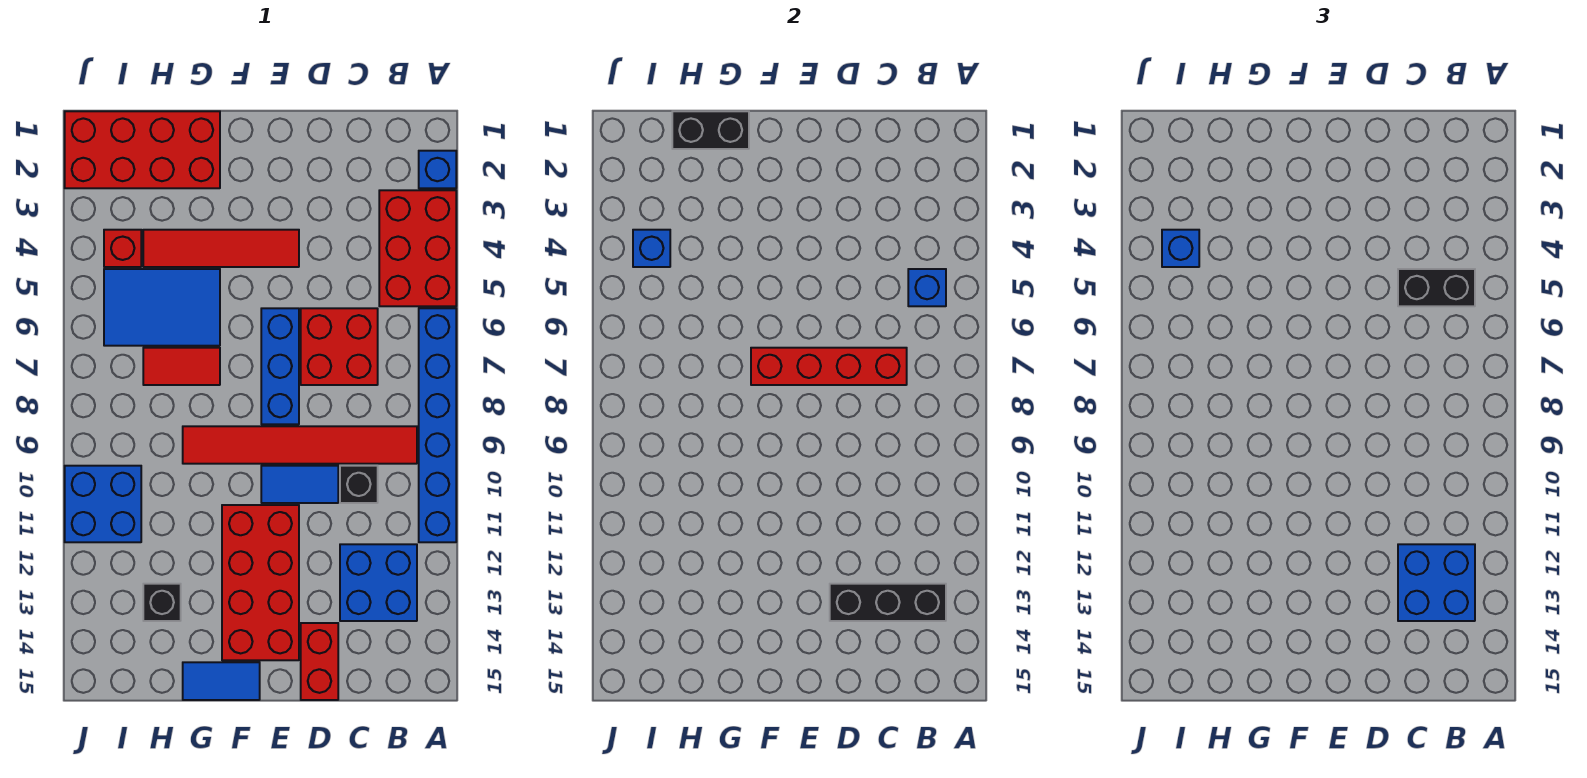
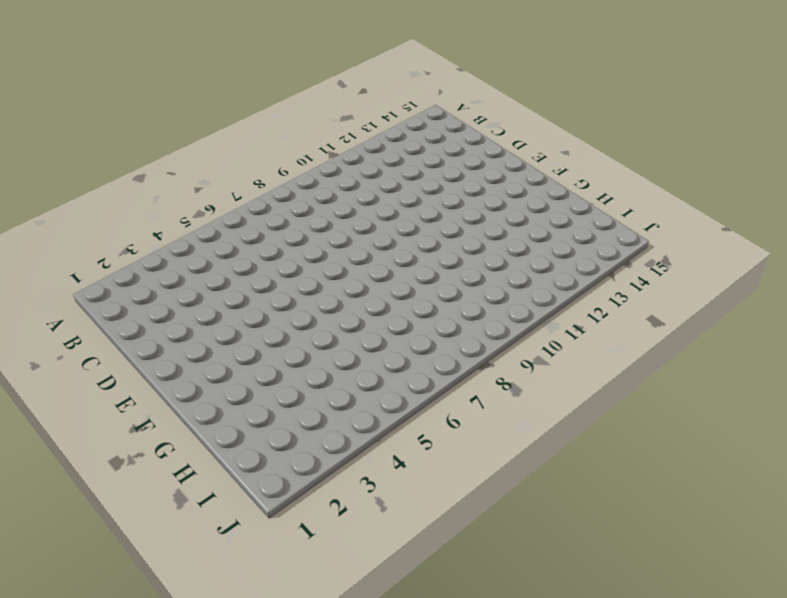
none -> blue 1x1 brick [419,151,456,188]
none -> red 2x3 brick [379,190,456,306]
none -> blue 1x6 brick [419,308,456,542]

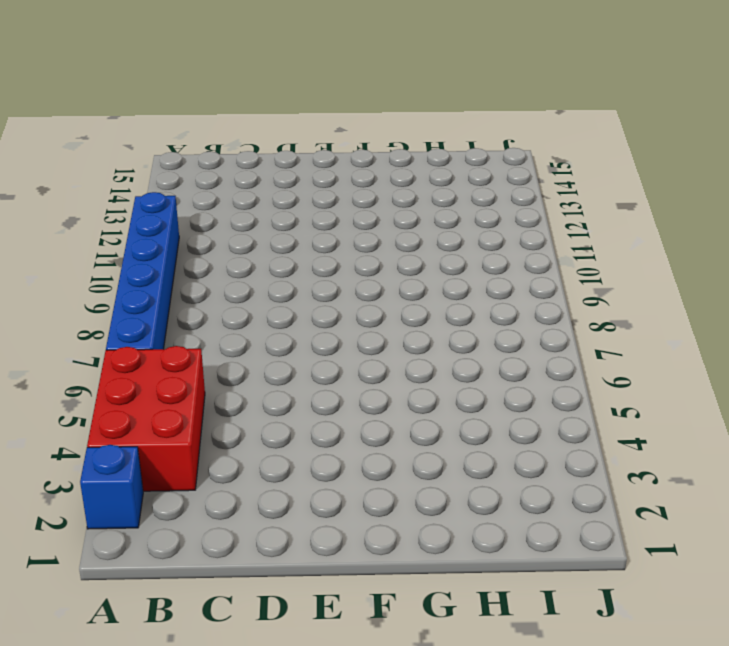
none -> red 1x6 tile [183,426,417,464]
none -> blue 2x2 brick [340,544,417,621]
none -> red 2x2 brick [301,308,378,385]

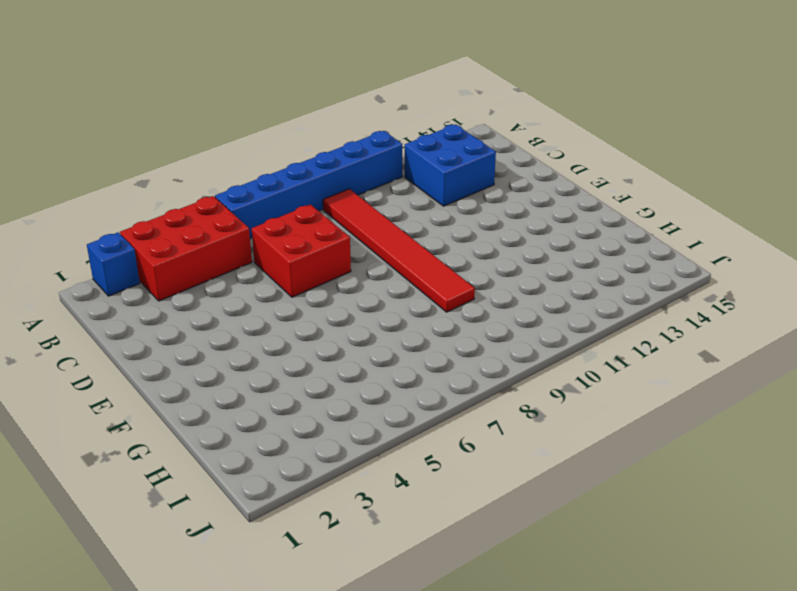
none -> black 1x1 brick [340,466,378,503]
none -> blue 1x2 tile [261,466,338,503]
none -> red 1x2 brick [301,623,338,700]

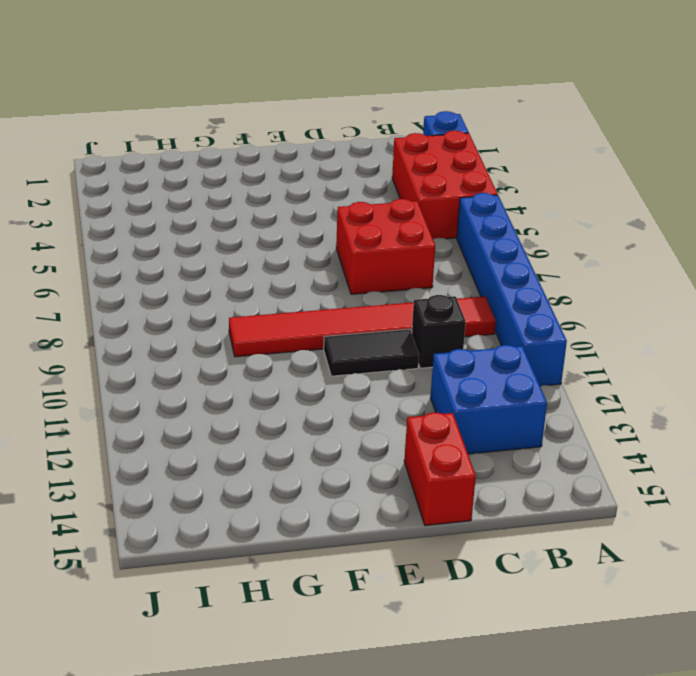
black 1x2 tile [324,329,419,376] -> blue 1x2 tile [261,466,338,503]
none -> red 1x4 tile [143,230,299,267]
none -> blue 1x3 brick [261,308,299,424]
none -> red 2x4 brick [222,505,299,660]

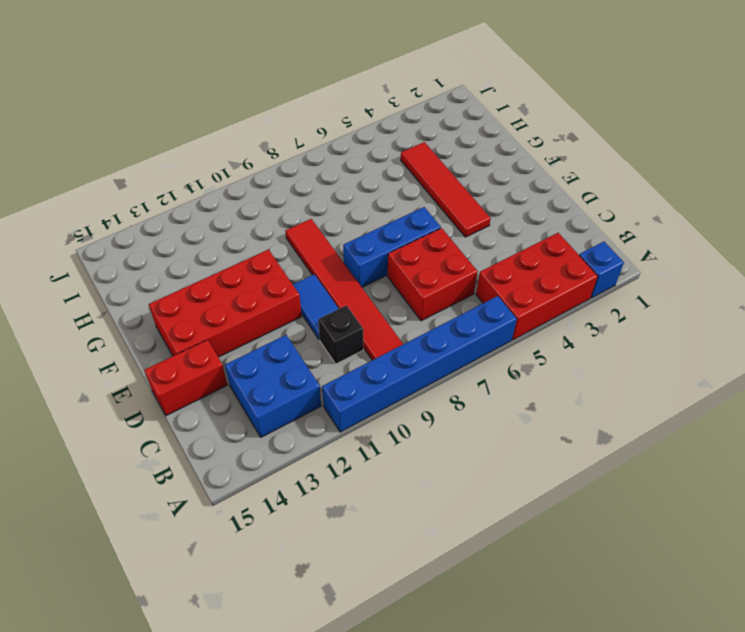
none -> blue 1x2 tile [183,662,260,700]
none -> red 2x4 brick [65,111,220,188]
none -> blue 2x3 tile [104,269,220,346]

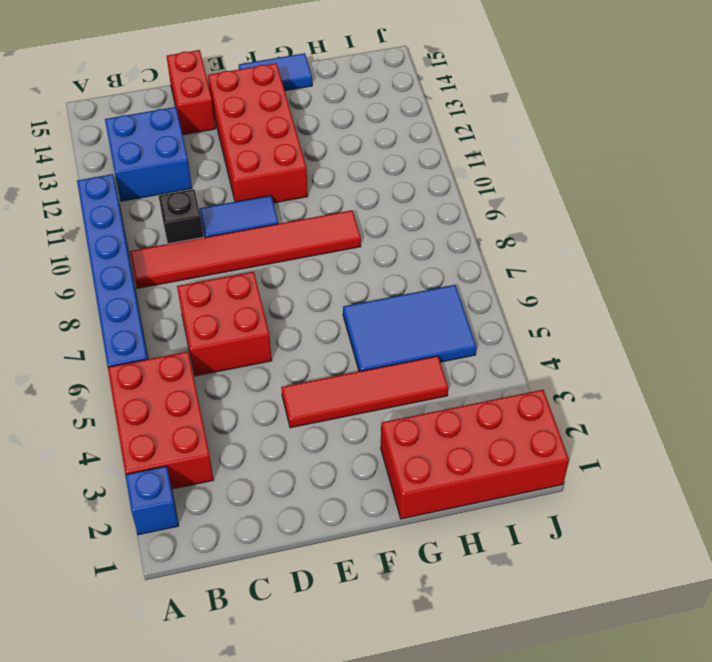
none -> blue 1x3 brick [261,308,299,424]
none -> red 1x2 tile [143,348,220,385]
none -> black 1x1 brick [143,584,181,621]

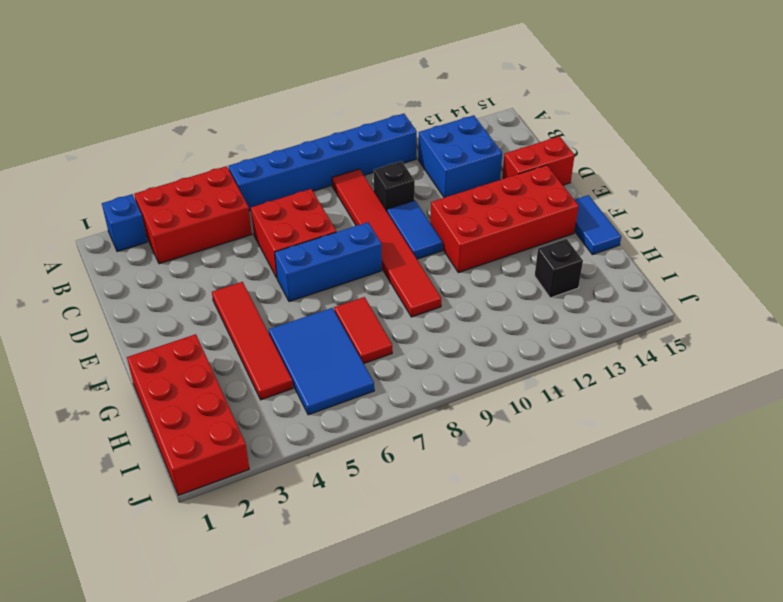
none -> red 1x1 brick [104,230,141,267]
none -> blue 2x2 brick [65,466,141,542]
none -> blue 1x1 brick [908,269,946,306]

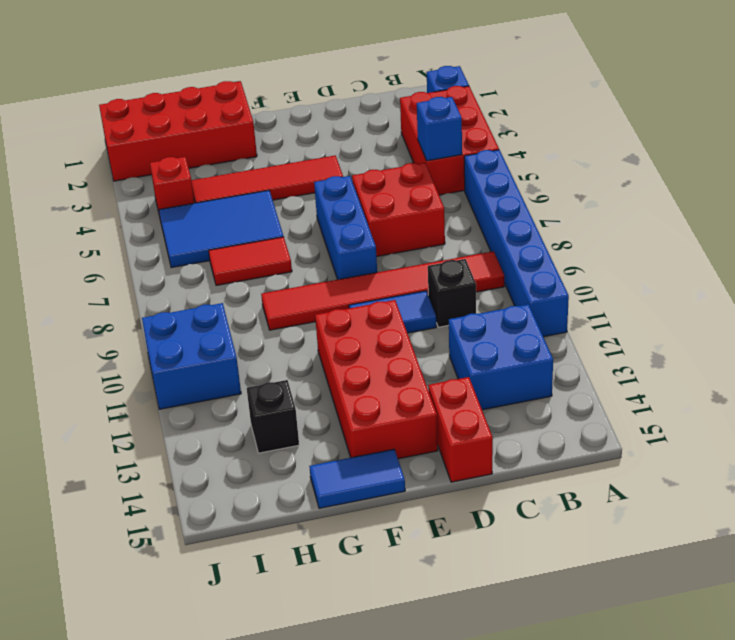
none -> black 1x3 brick [830,584,946,621]
none -> red 1x4 brick [751,348,907,385]
none -> black 1x2 brick [672,111,749,149]

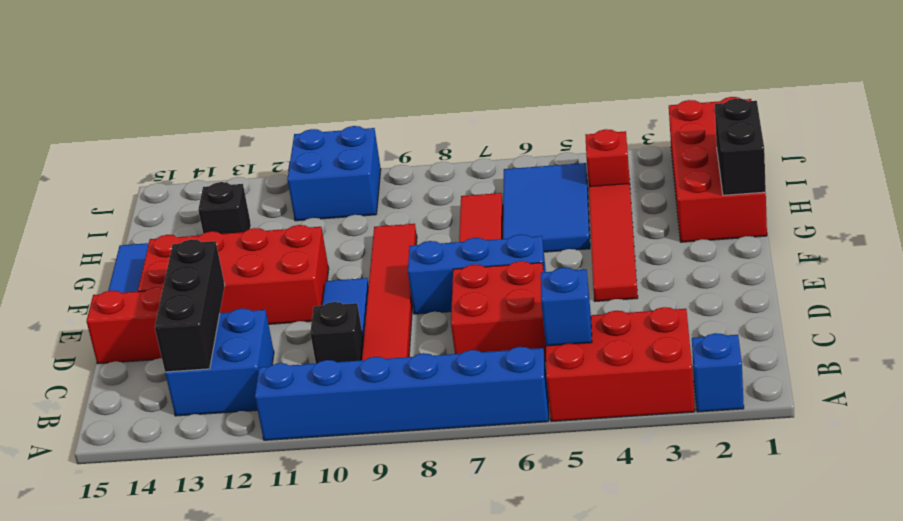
none -> red 1x4 brick [751,348,907,385]
none -> blue 1x1 brick [633,230,670,267]
none -> black 1x2 brick [1398,269,1475,306]

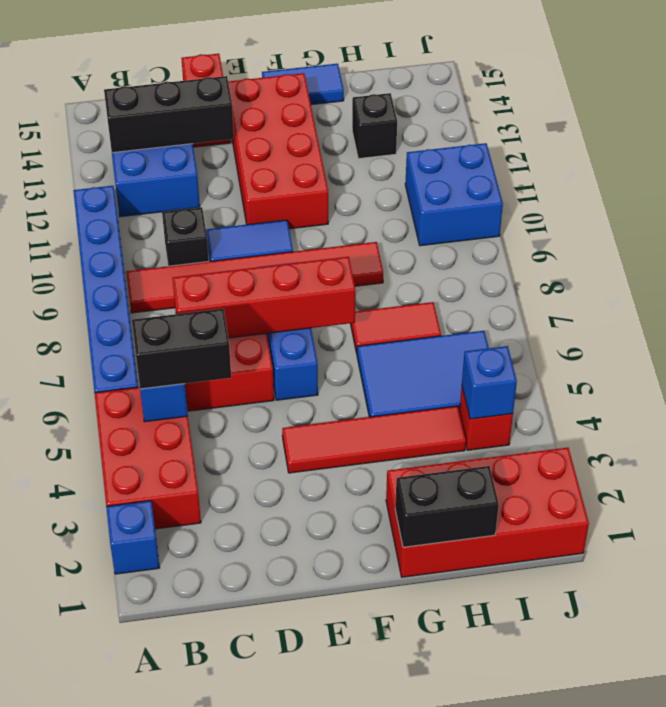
none -> blue 2x2 brick [1398,544,1475,621]
none -> blue 1x1 brick [1162,230,1199,267]

